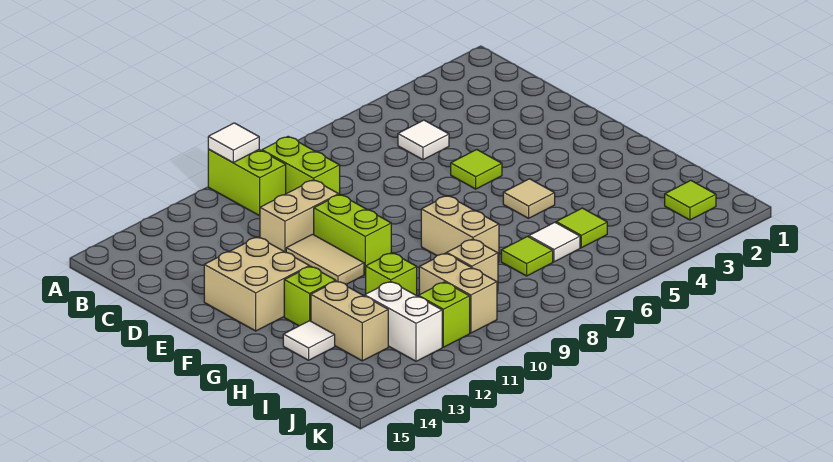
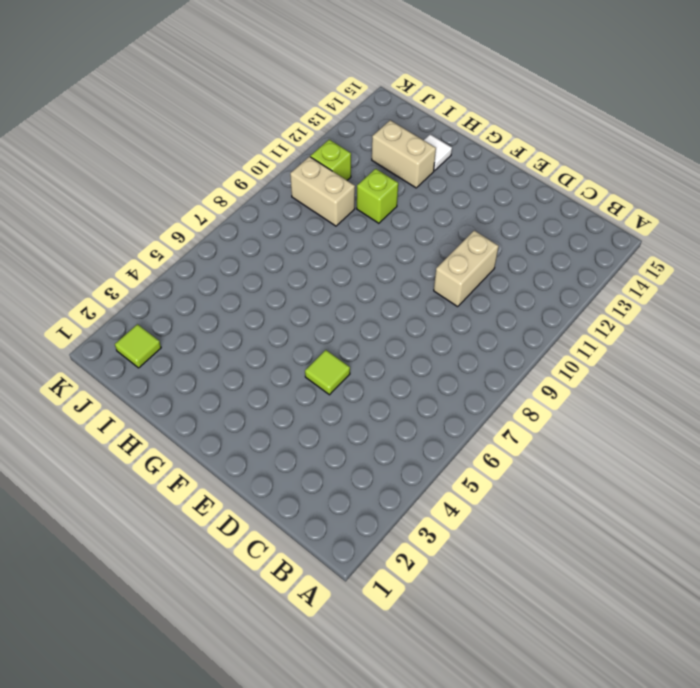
none -> lime 1x2 brick [208,149,286,216]
none -> lime 1x2 brick [262,136,340,195]
none -> white 1x1 tile [398,120,449,160]

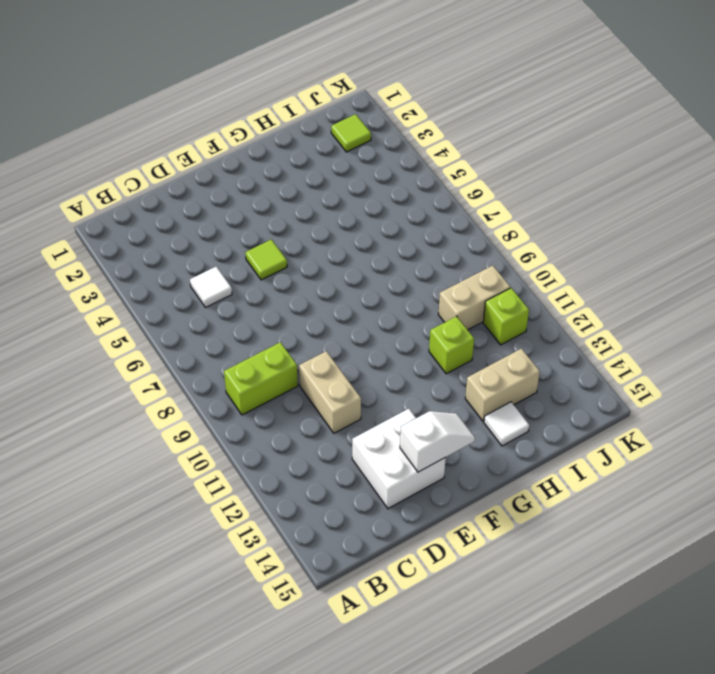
white 2x2 brick [352,409,446,509] -> tan 2x2 brick [204,237,309,331]
white 1x2 slope [400,411,475,472] -> none
none -> lime 1x2 brick [208,149,286,216]
none -> lime 1x2 brick [314,195,391,274]
none -> tan 1x2 tile [286,234,364,284]

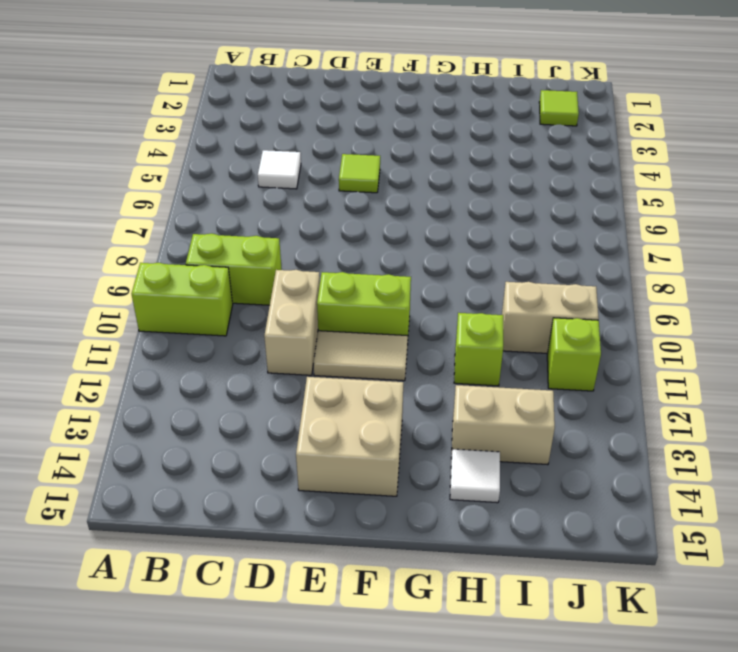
none -> tan 1x1 tile [503,179,555,218]
none -> tan 1x2 brick [421,196,499,262]
none -> lime 1x1 brick [284,266,336,326]

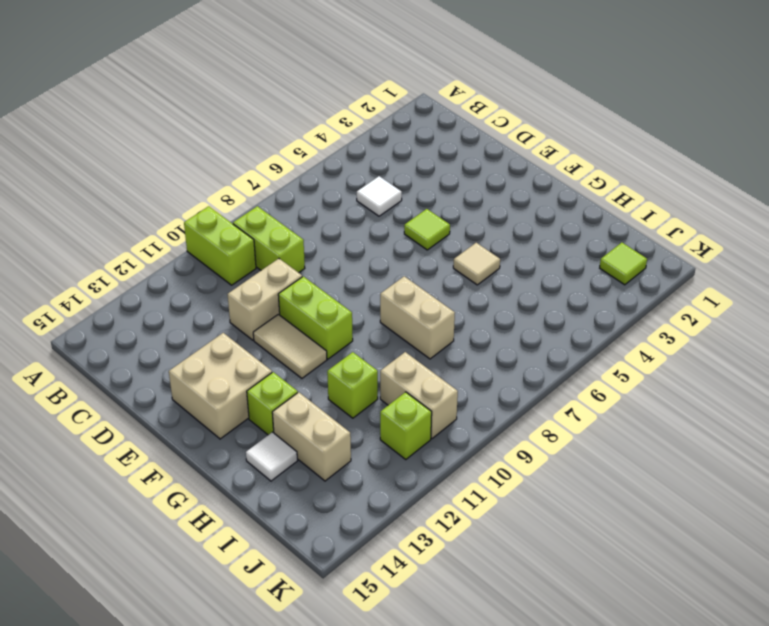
none -> lime 1x1 tile [556,208,607,248]
none -> white 1x1 tile [529,222,580,262]
none -> lime 1x1 tile [501,236,553,276]

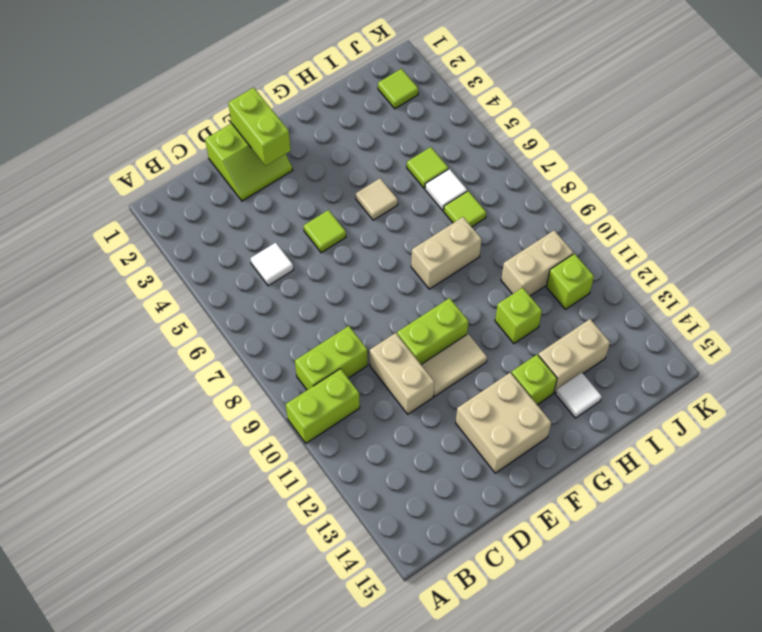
lime 2x2 slope [205,123,293,201] -> none
lime 1x2 brick [228,88,291,166] -> none
none -> tan 1x1 brick [447,239,498,291]
none -> white 1x2 brick [365,281,442,361]
none -> white 1x1 tile [208,123,259,163]

